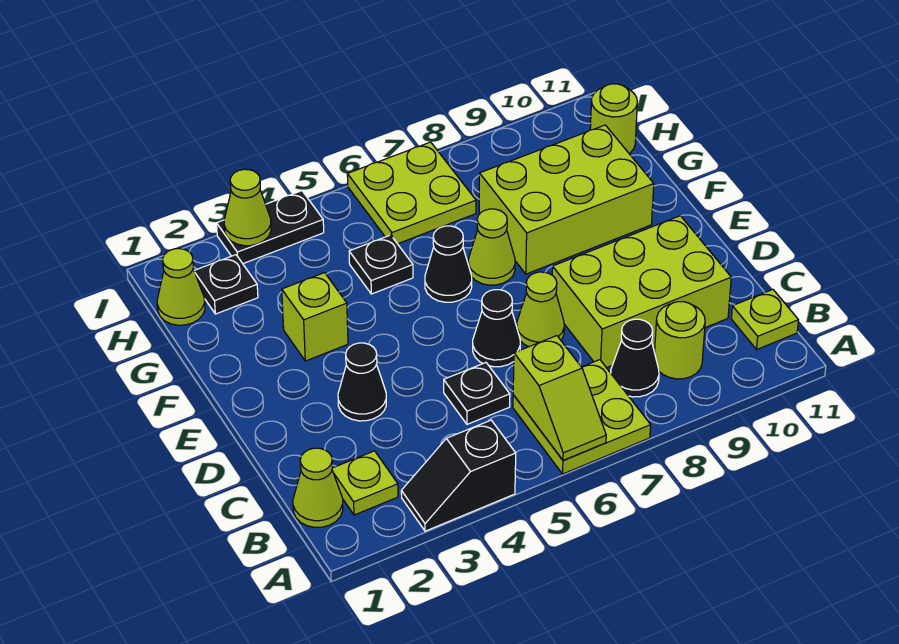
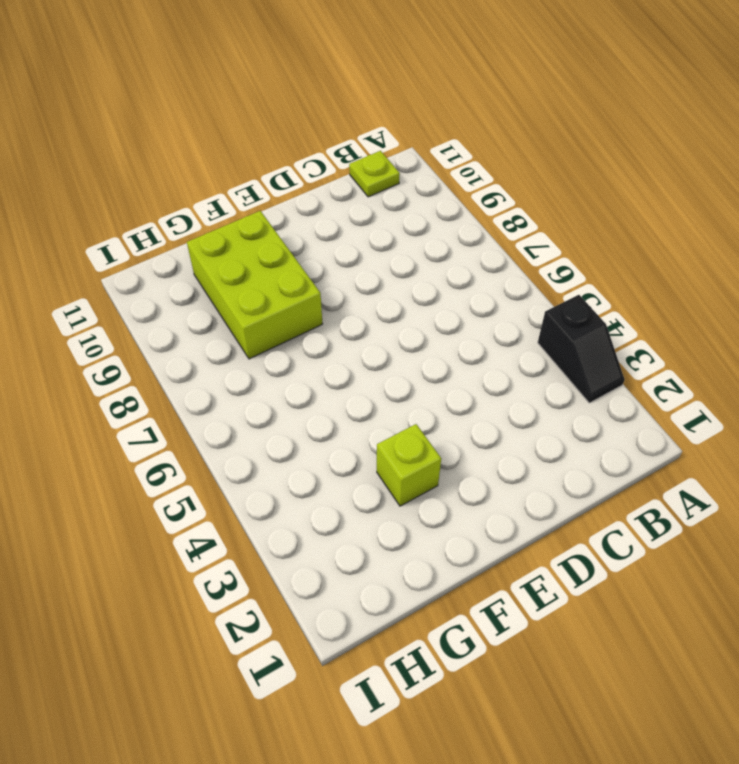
none -> lime 2x2 plate [513,360,651,474]
none -> lime 1x1 cone [293,448,343,527]
none -> lime 1x1 plate [332,451,398,515]

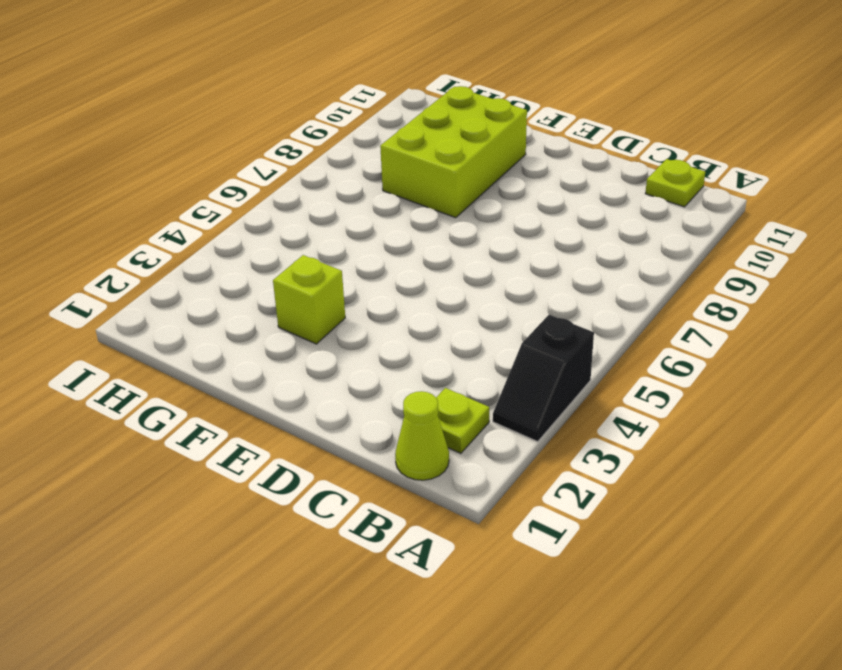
none -> lime 2x2 plate [513,360,651,474]
none -> black 1x1 cone [611,319,659,397]
none -> lime 1x1 round brick [655,302,705,379]

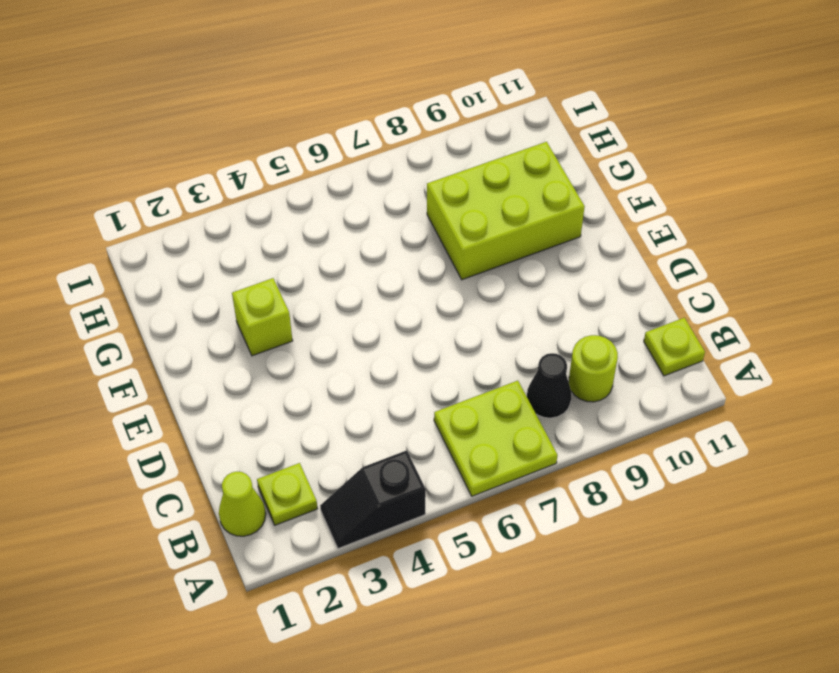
none -> black 1x1 plate [444,363,510,424]
none -> lime 2x3 brick [552,216,731,368]
none -> black 1x1 cone [338,343,386,421]

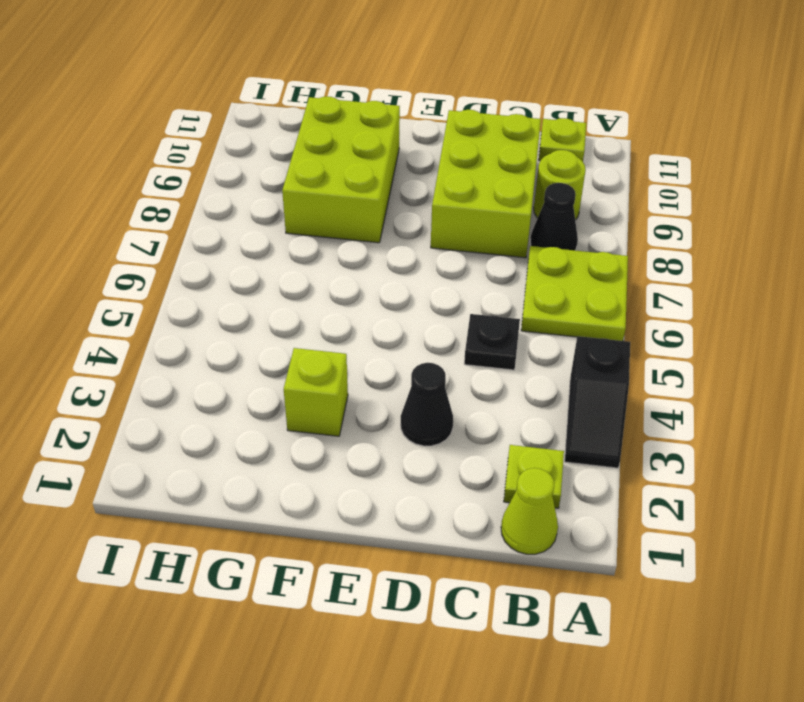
none -> black 1x1 cone [473,290,520,367]
none -> lime 1x1 cone [517,272,564,347]
none -> black 1x1 cone [425,226,472,302]

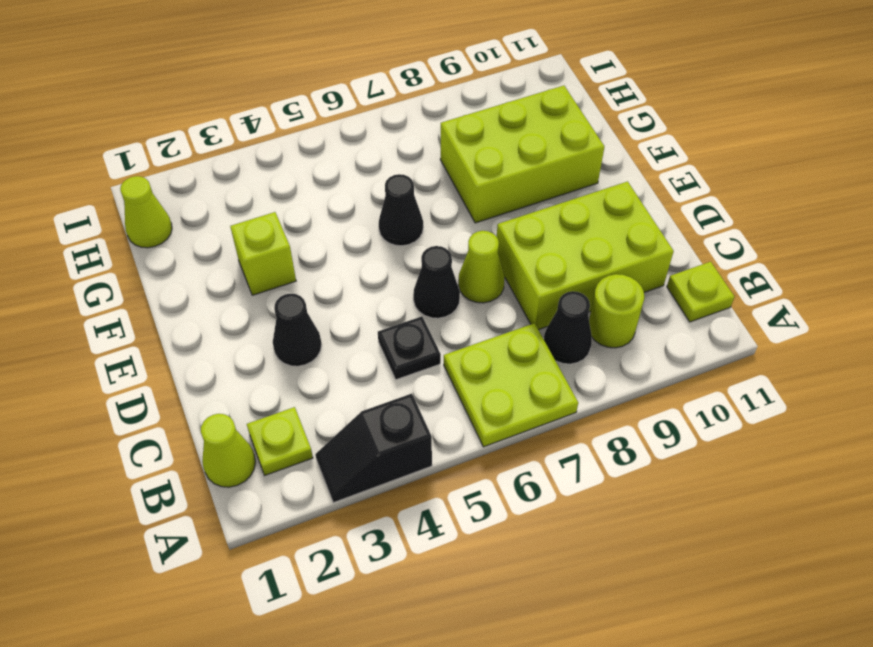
none -> lime 1x1 cone [468,209,515,285]
none -> black 1x1 plate [349,235,413,294]
none -> black 1x1 plate [194,255,258,314]

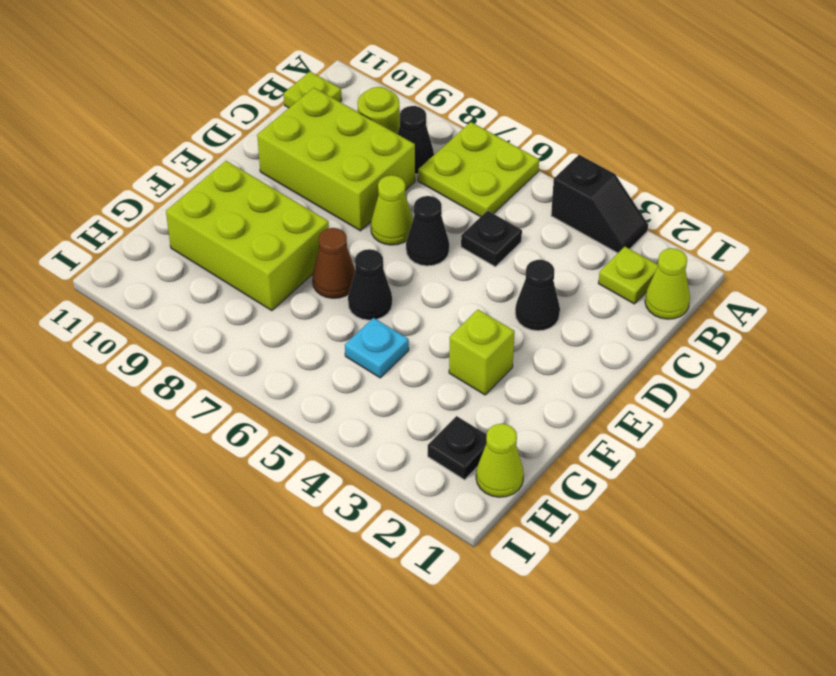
brown 1x1 cone [312,228,355,298] -> lime 1x1 cone [468,209,515,285]
cyan 1x1 plate [345,318,409,378] -> black 1x1 plate [349,235,413,294]
none -> lime 2x2 plate [347,142,476,244]
none -> lime 1x1 round brick [590,84,637,154]
none -> black 1x2 plate [217,191,324,264]

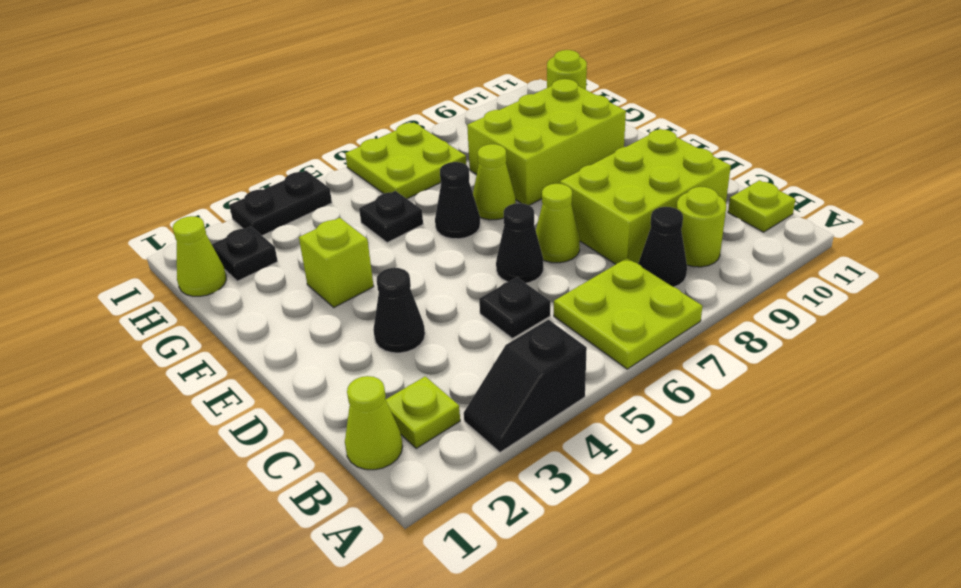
none -> lime 1x2 slope [513,336,606,460]
none -> lime 1x1 cone [224,169,271,246]

